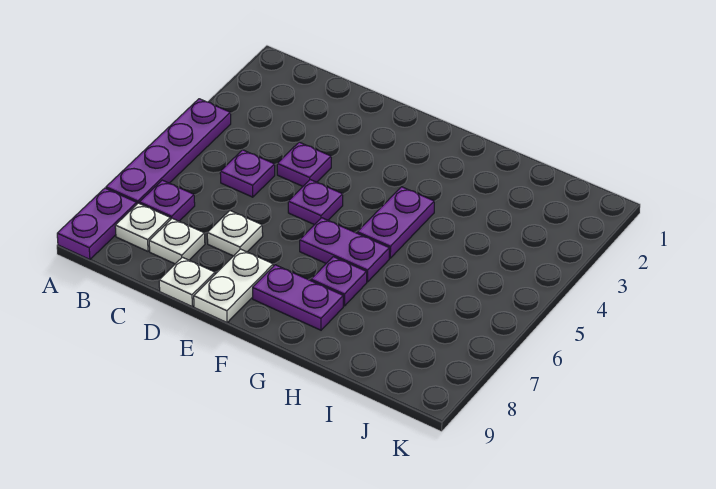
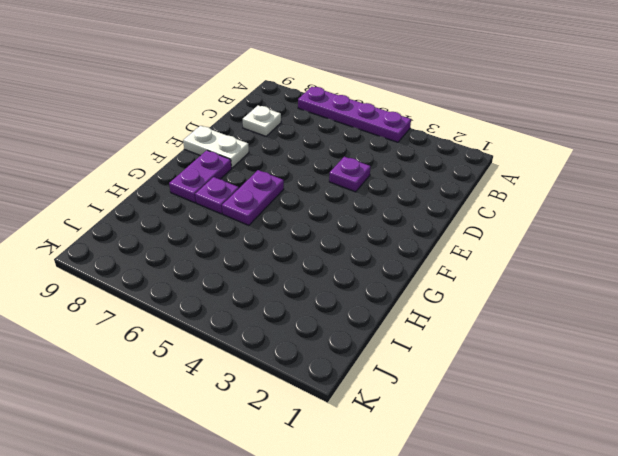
none -> purple 1x2 plate [57,188,137,260]
none -> purple 1x1 plate [139,180,195,221]
none -> white 1x1 plate [115,203,171,251]

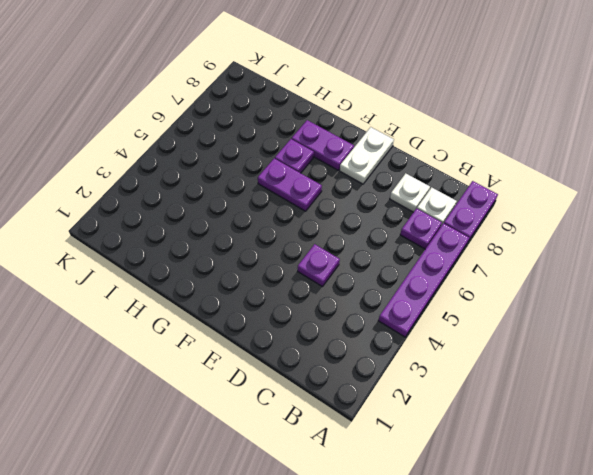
none -> purple 1x1 plate [220,150,275,197]
none -> white 1x1 plate [207,211,263,256]
none -> white 1x1 plate [159,257,215,307]

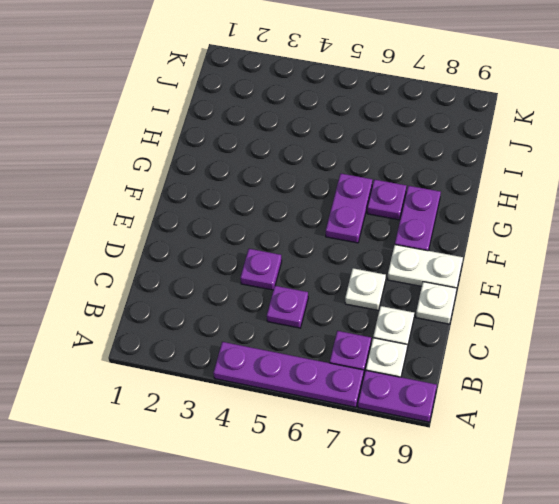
none -> purple 1x1 plate [288,180,343,225]
none -> purple 1x2 plate [357,187,434,258]

